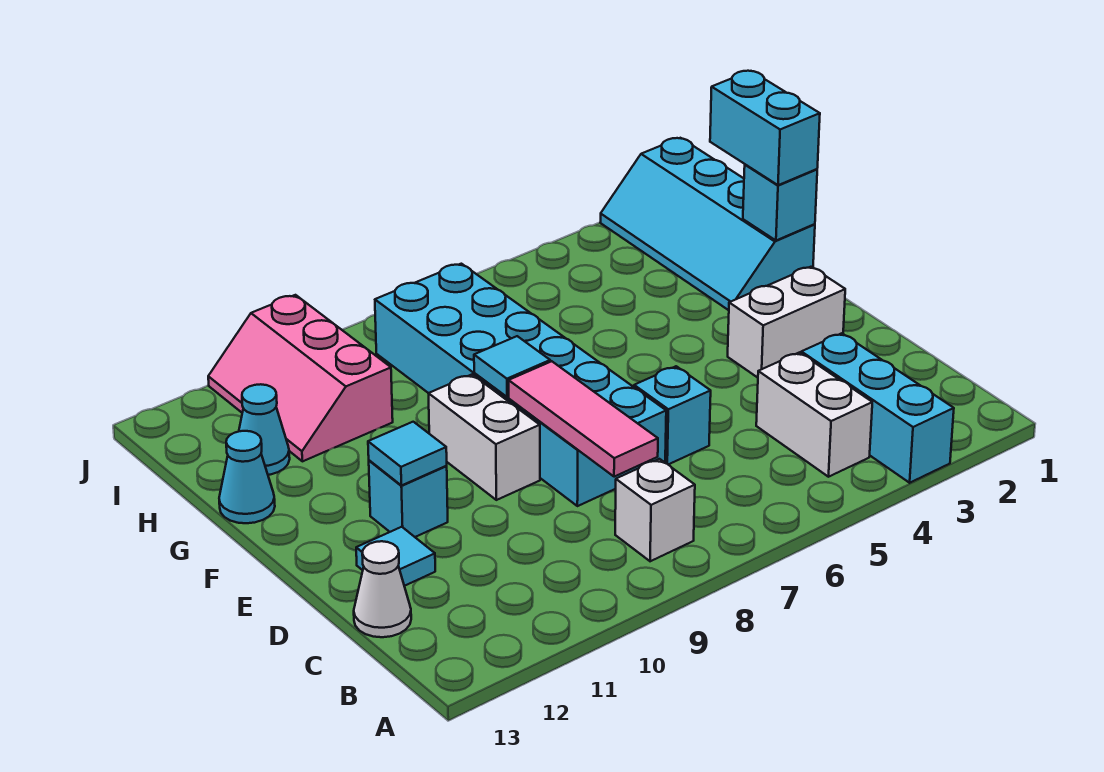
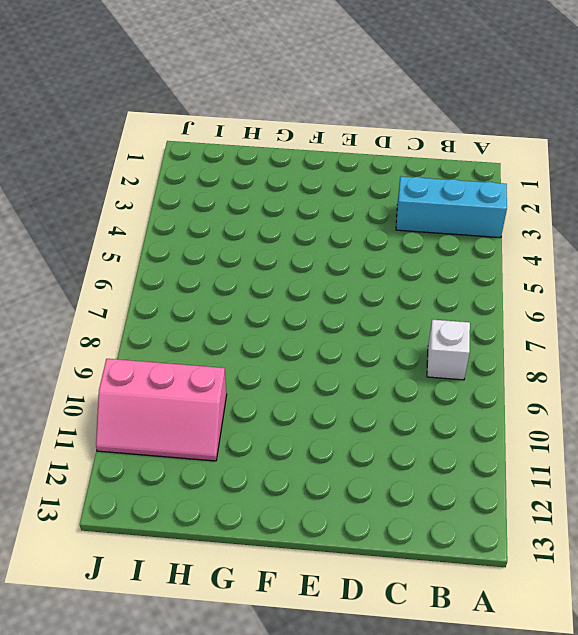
none -> white 1x2 brick [756,352,872,477]
none -> white 1x1 cone [354,541,411,637]
none -> cyan 1x1 brick [634,366,711,464]

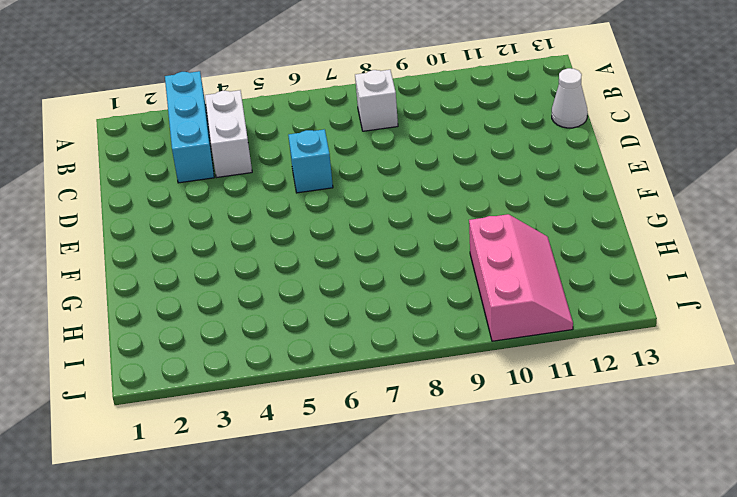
none -> cyan 2x6 brick [375,264,666,506]
none -> cyan 1x1 tile [356,527,435,586]
none -> white 1x2 brick [728,267,845,378]

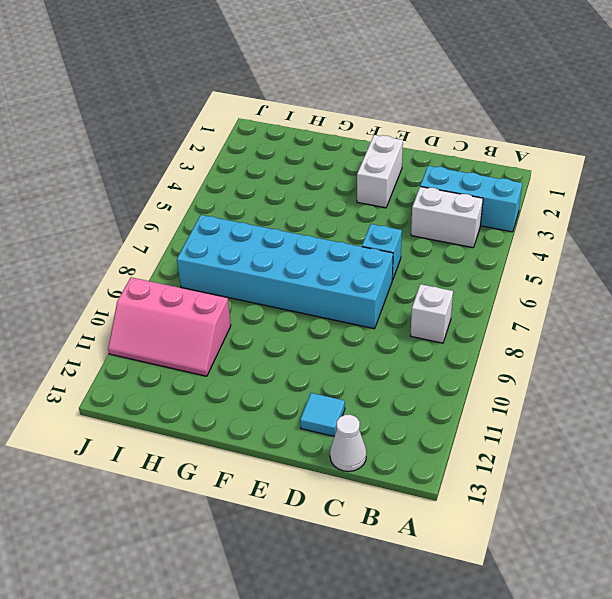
none -> white 1x2 brick [428,375,540,500]
none -> cyan 1x1 brick [369,460,448,537]
none -> cyan 2x4 slope [600,138,815,310]

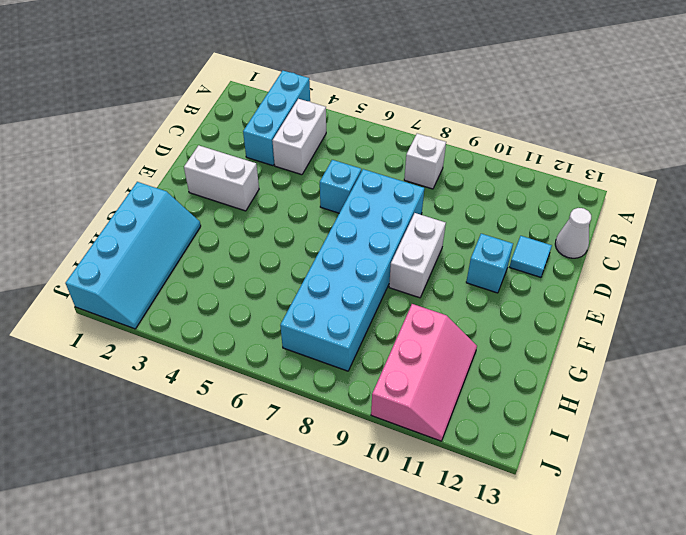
none -> cyan 1x1 cone [219,431,275,523]
none -> cyan 1x1 cone [239,384,290,475]
none -> pink 1x3 tile [509,361,658,477]

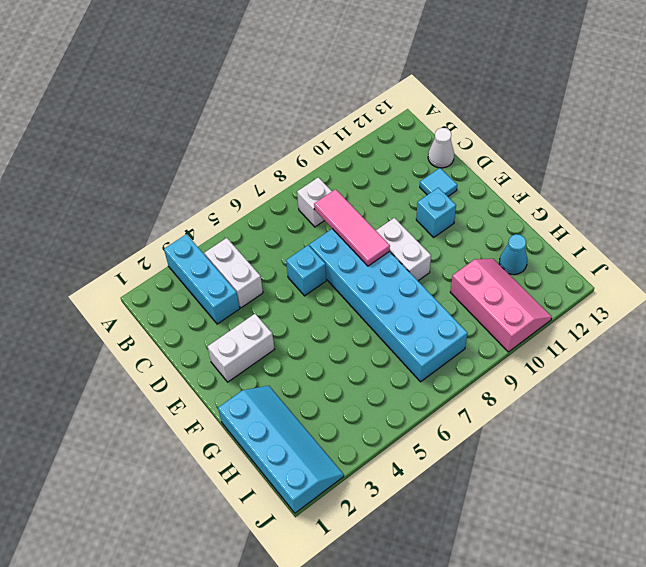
none -> cyan 1x1 cone [219,431,275,523]
none -> cyan 1x1 tile [368,422,447,486]
none -> cyan 1x1 tile [474,336,550,397]

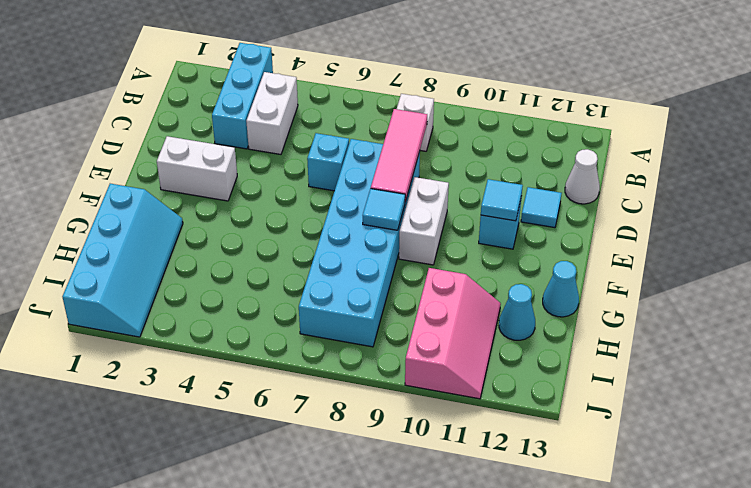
none -> cyan 1x1 brick [743,165,817,241]
none -> cyan 1x2 brick [710,71,820,185]

